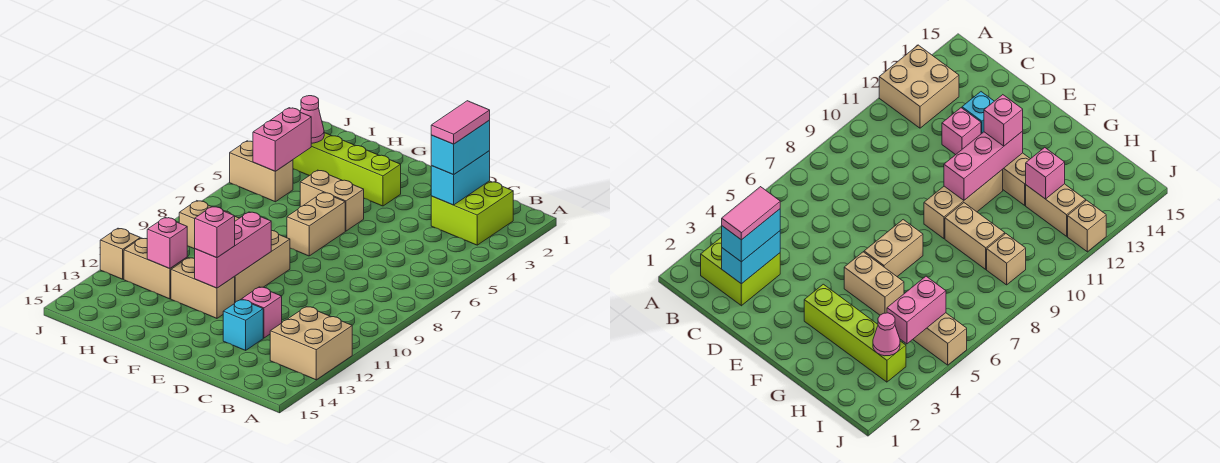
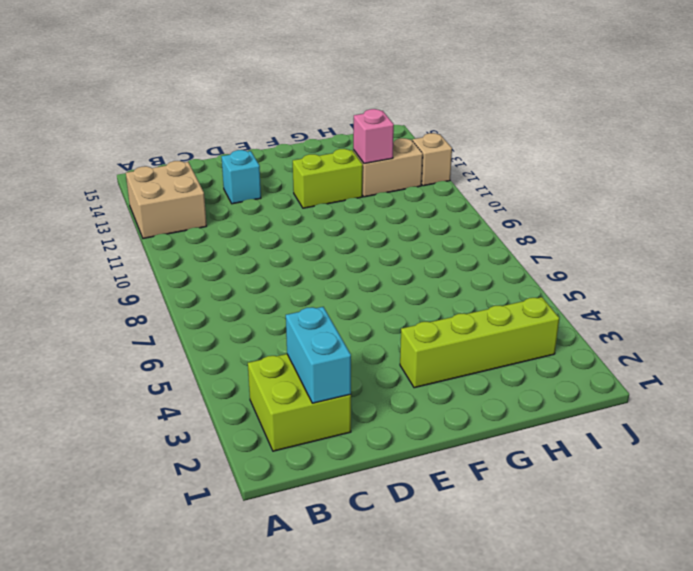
lime 1x2 brick [293,149,363,208] -> tan 1x2 brick [171,258,235,318]
none -> pink 1x1 brick [242,287,282,338]
none -> tan 1x2 brick [300,170,364,231]
none -> tan 1x2 brick [287,193,345,256]

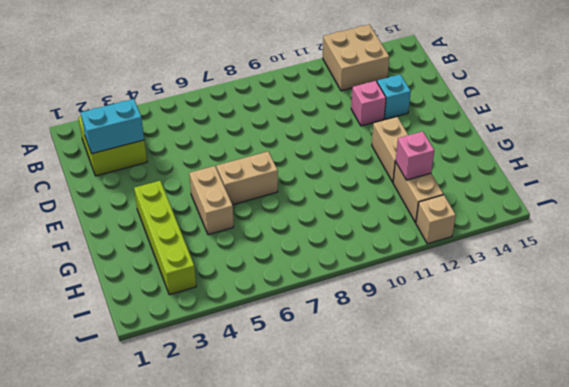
none -> tan 1x3 brick [234,230,290,302]
none -> tan 1x2 brick [945,203,1005,269]
none -> tan 1x2 brick [230,141,293,202]

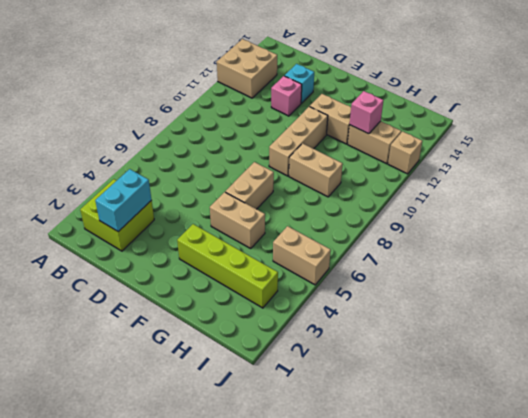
none -> tan 1x1 brick [179,201,211,249]
none -> pink 1x3 brick [195,212,271,288]
none -> pink 1x1 cone [300,96,324,143]

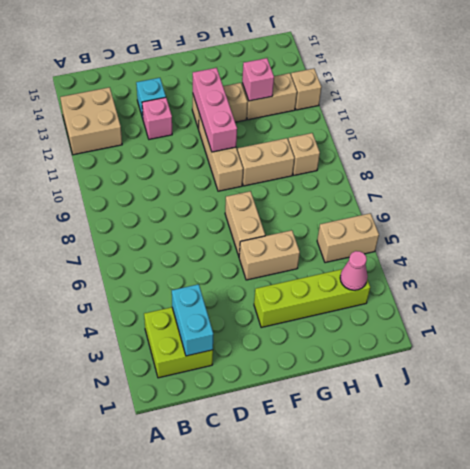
none -> pink 1x2 brick [253,108,311,171]
none -> cyan 1x2 brick [431,120,490,175]
none -> pink 1x1 brick [195,207,235,258]

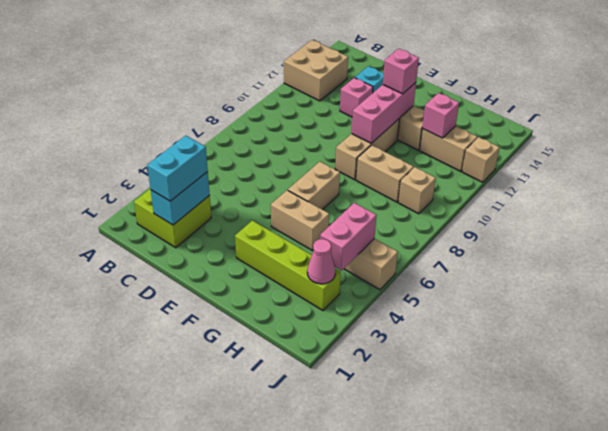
none -> pink 1x2 tile [431,101,490,144]

